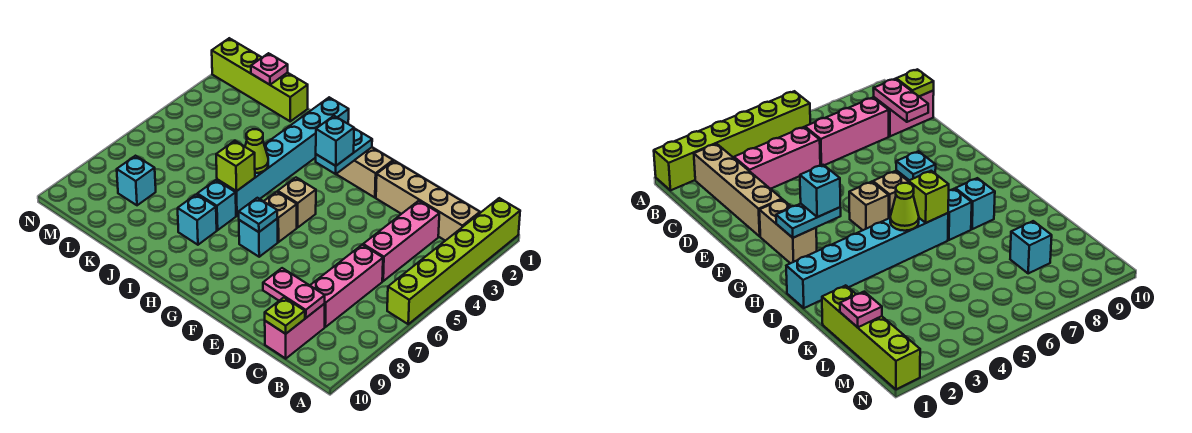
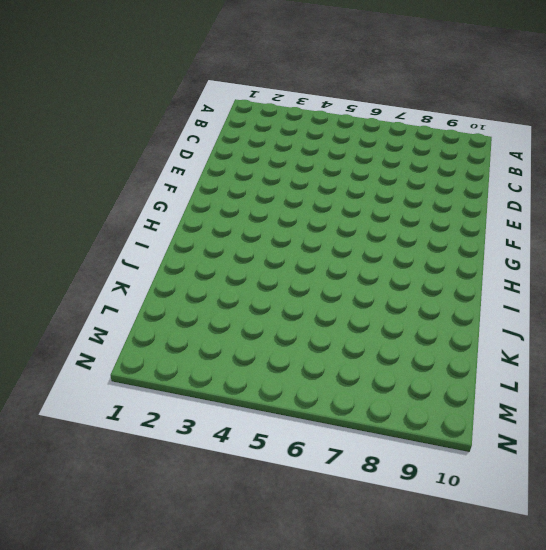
none -> lime 1x6 brick [387,198,520,324]
none -> tan 1x4 brick [376,161,480,241]
none -> pink 1x3 brick [363,201,439,281]

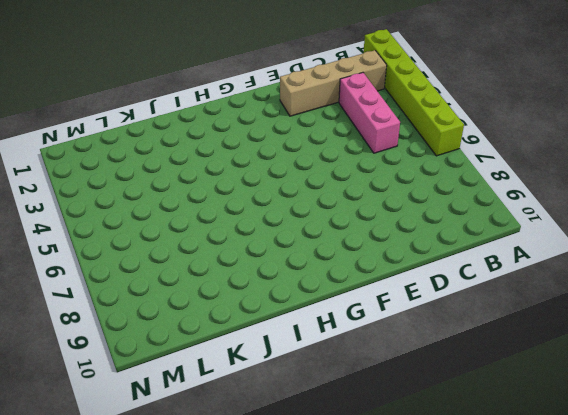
none -> pink 1x3 brick [310,245,383,327]
none -> pink 1x2 brick [265,304,325,359]
none -> tan 1x2 brick [337,147,393,198]

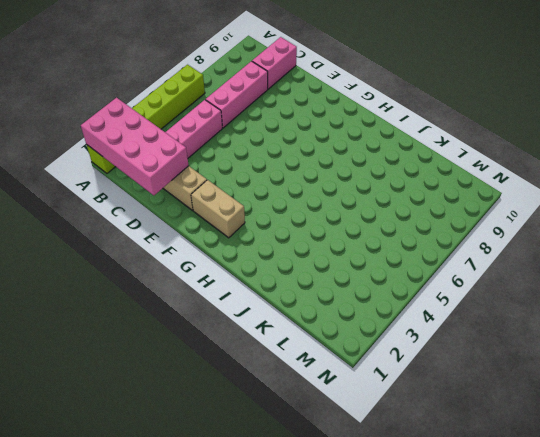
pink 2x4 brick [81,98,189,195] -> none
none -> tan 1x1 brick [278,178,316,227]
none -> tan 1x1 brick [264,192,297,242]
none -> cyan 1x1 brick [239,219,278,257]

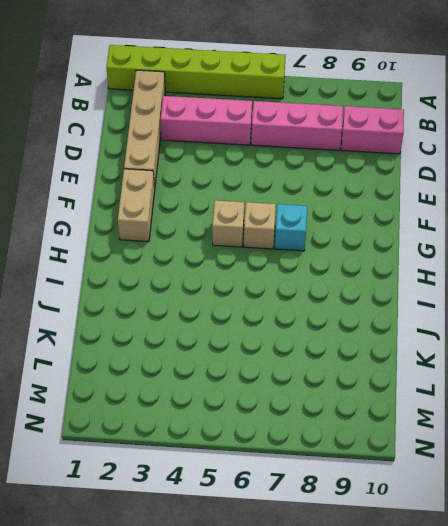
none -> cyan 1x6 brick [217,97,349,216]
none -> cyan 1x1 brick [197,180,236,230]
none -> cyan 1x1 brick [178,194,217,245]

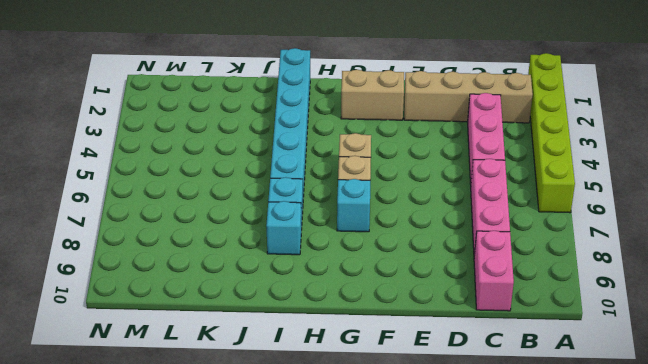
none -> lime 1x4 brick [212,38,308,121]
none -> cyan 1x1 brick [117,156,156,205]
none -> pink 1x2 plate [263,268,325,318]

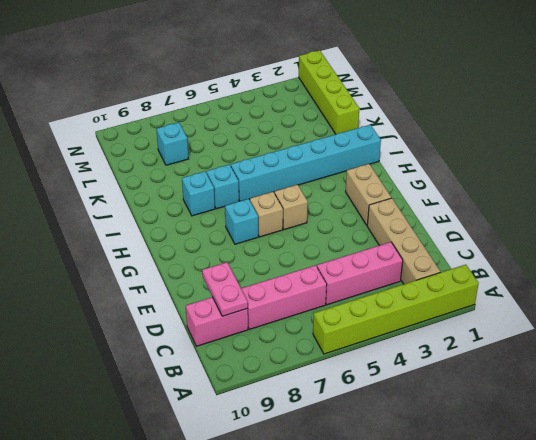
none -> lime 1x1 plate [265,298,305,334]
none -> cyan 1x2 plate [316,128,372,174]
none -> cyan 1x1 plate [239,198,277,232]

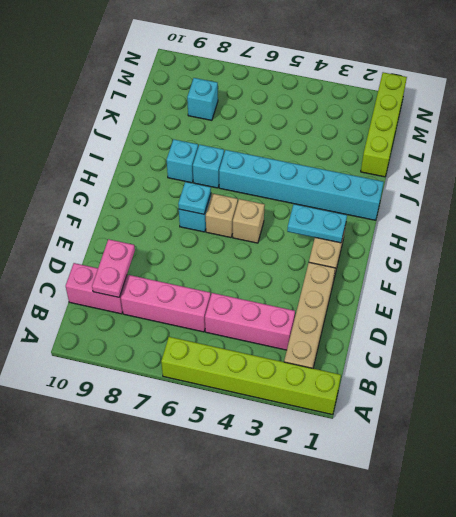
none -> lime 1x1 plate [265,298,305,334]
none -> lime 1x1 cone [245,129,268,173]
none -> lime 1x1 brick [216,141,255,191]

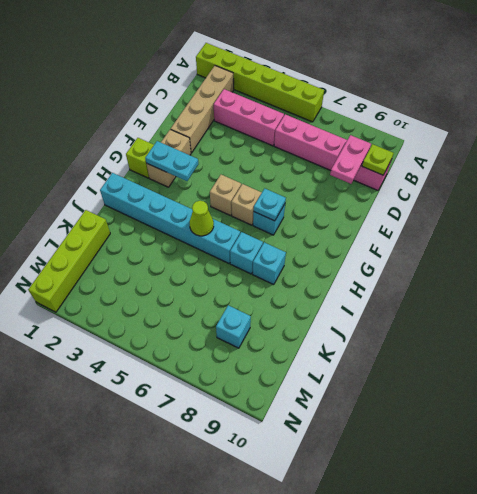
lime 1x1 brick [126,138,154,178] -> lime 1x1 brick moved to [216,141,255,191]
none -> pink 1x1 plate [251,53,288,85]
none -> cyan 1x1 brick [316,116,354,166]

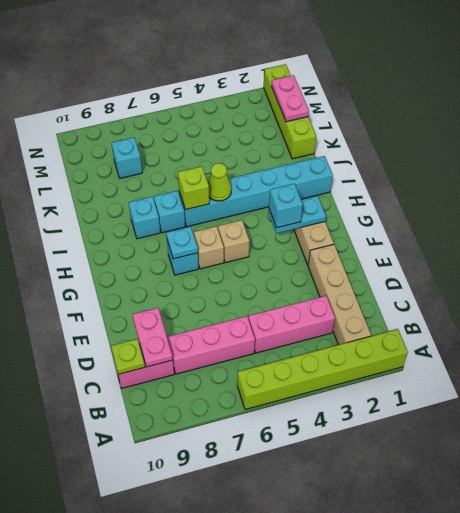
pink 1x2 plate [272,75,309,122] -> pink 1x1 plate [251,53,288,85]

